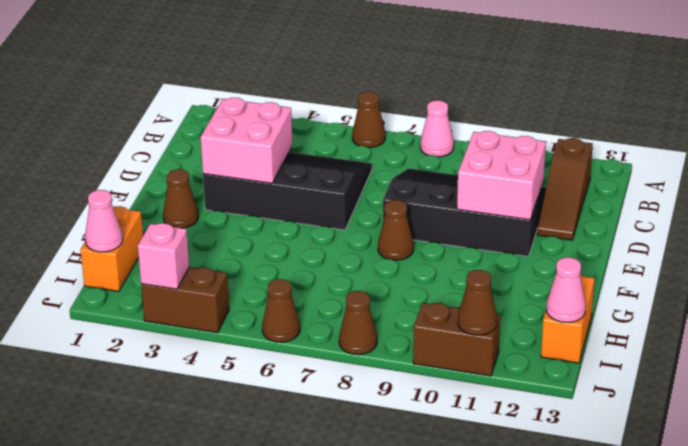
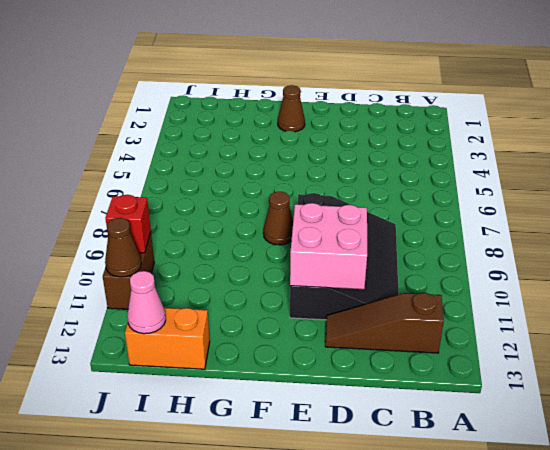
red 1x1 brick [105,195,151,253] -> none
none -> brown 1x1 cone [352,92,385,148]
none -> pink 1x1 cone [420,101,454,157]
none -> black 3x4 slope [203,152,372,230]

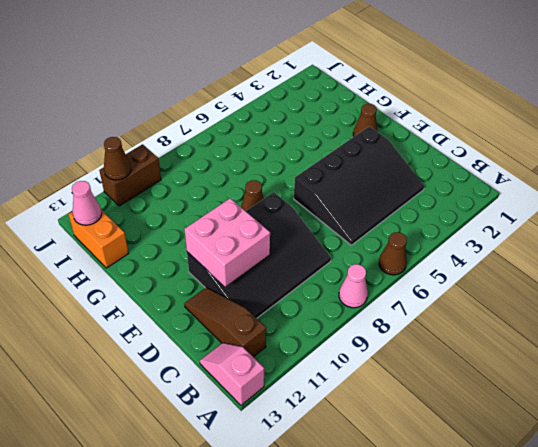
pink 1x2 slope [200,343,264,405] -> none
none -> orange 1x2 brick [80,206,143,291]
none -> brown 1x2 brick [141,267,229,333]
none -> brown 1x1 cone [262,279,300,342]

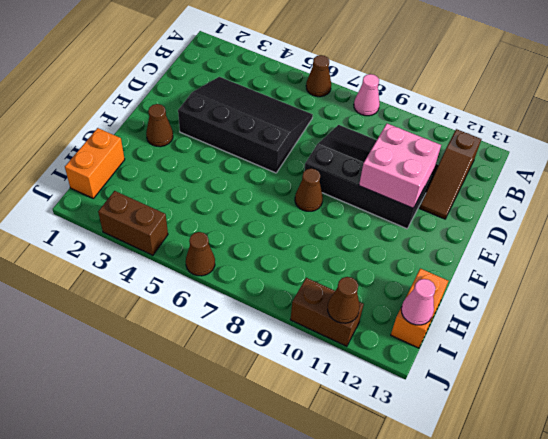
none -> brown 1x1 cone [339,291,377,355]
none -> pink 2x2 brick [201,98,292,183]
none -> pink 1x1 cone [85,190,123,252]

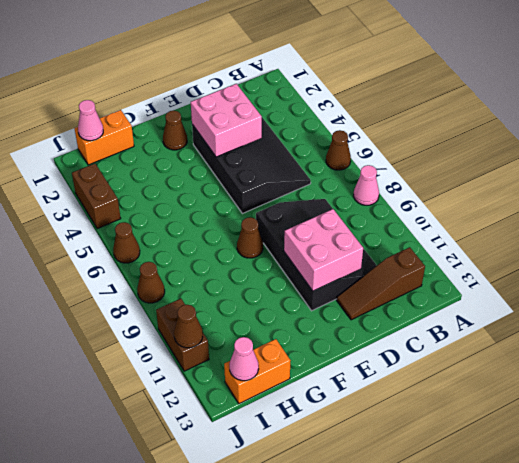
none -> pink 1x1 brick [138,223,189,289]

